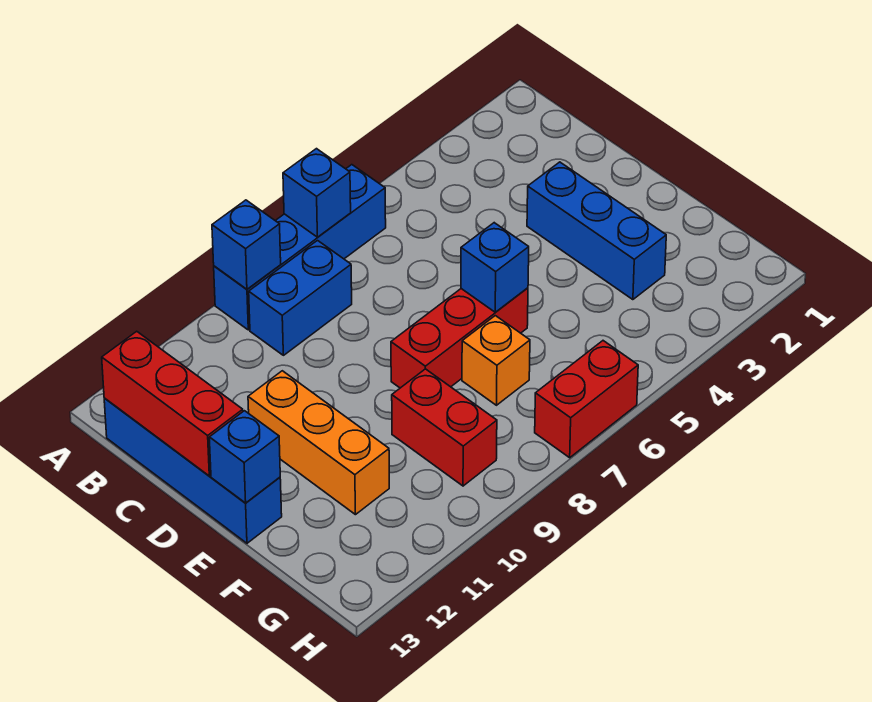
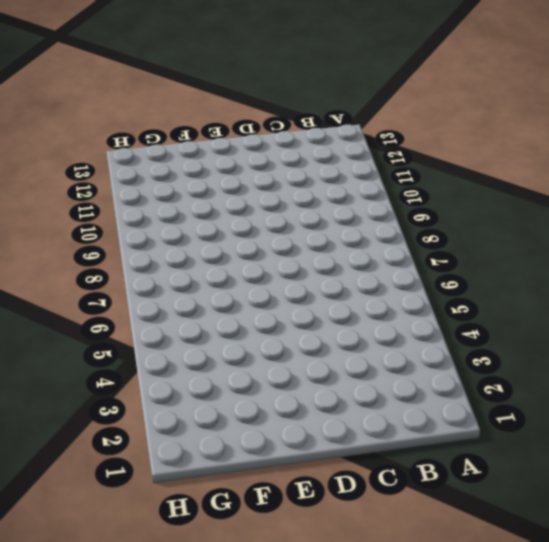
none -> blue 1x4 brick [214,165,386,330]
none -> blue 1x2 brick [249,241,352,355]
none -> blue 1x4 brick [104,398,282,543]

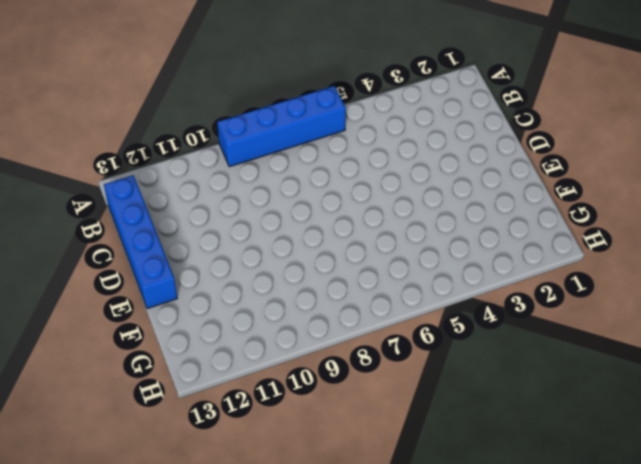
none -> blue 1x2 brick [249,241,352,355]
none -> blue 1x3 brick [527,162,666,300]
none -> orange 1x3 brick [248,371,389,515]

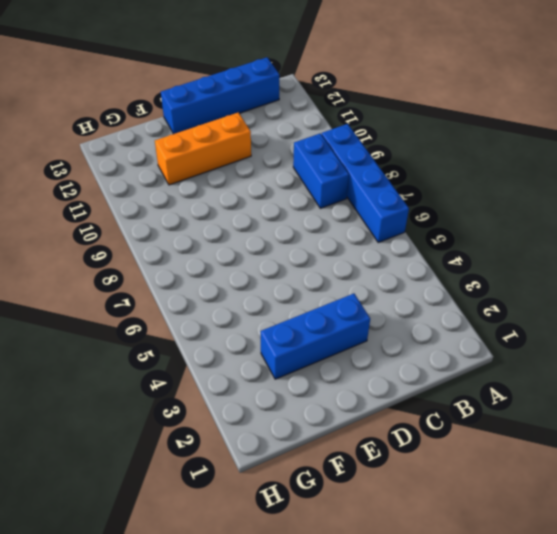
none -> red 1x3 brick [391,288,528,388]
none -> orange 1x1 brick [462,316,530,405]
none -> red 1x2 brick [392,369,497,486]

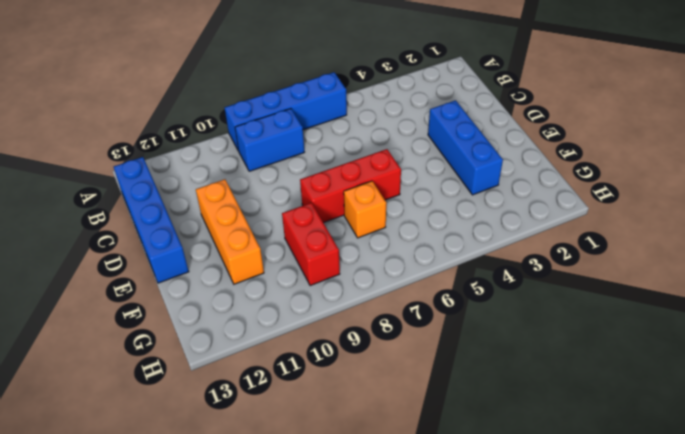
none -> red 1x2 brick [535,341,638,458]
none -> blue 1x1 brick [283,149,351,237]
none -> blue 1x1 brick [212,200,281,289]

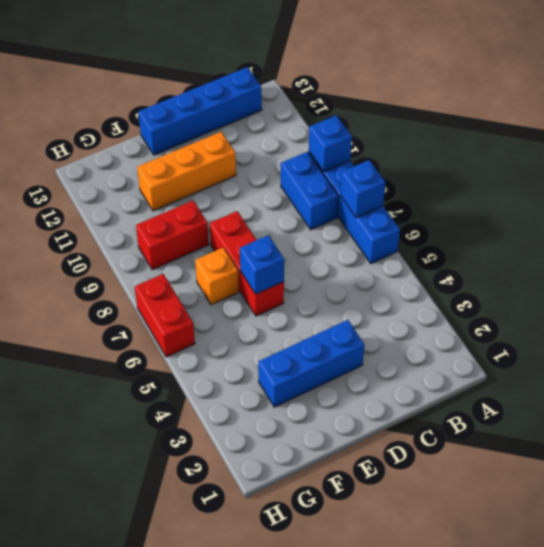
none -> red 1x3 brick [102,331,243,476]
none -> blue 1x1 brick [209,411,280,503]

